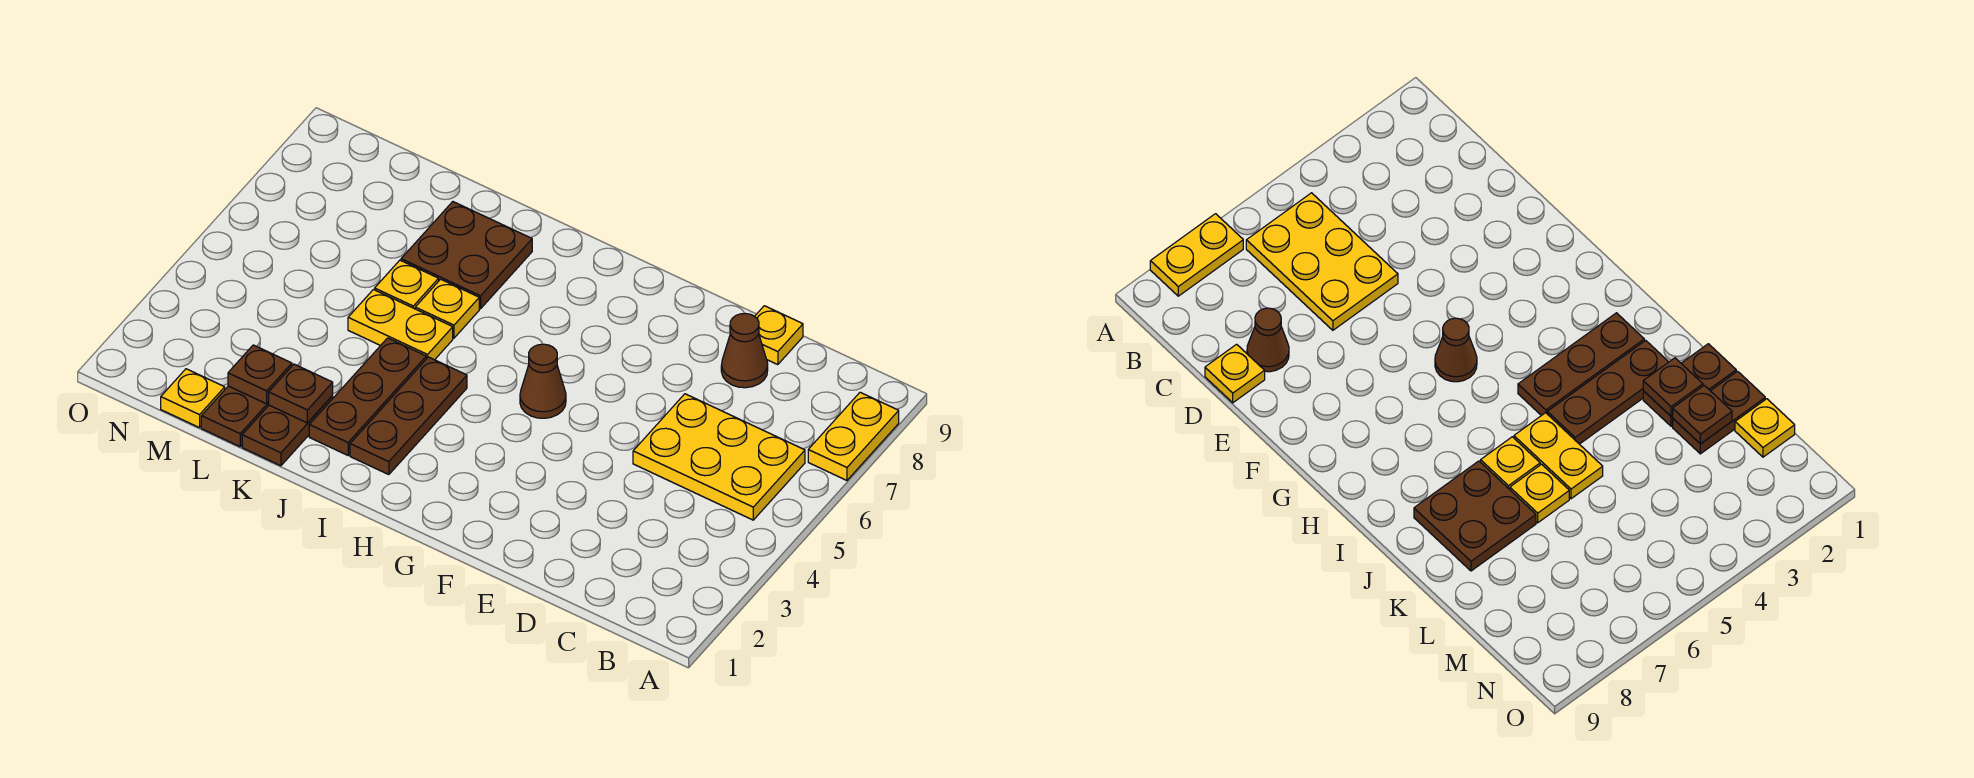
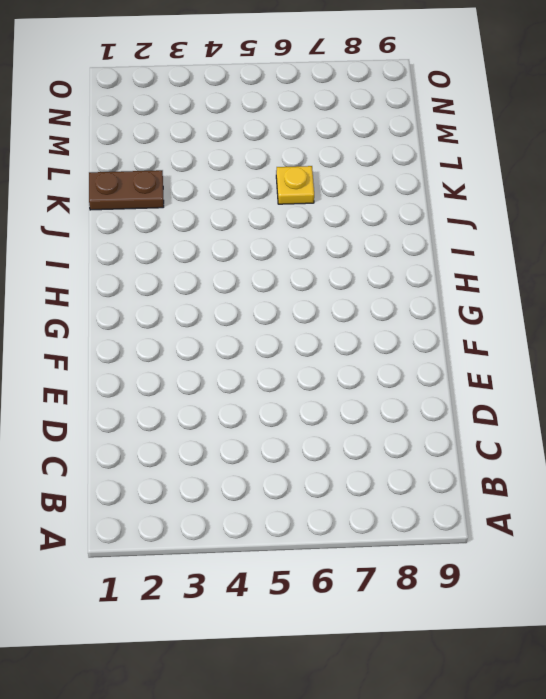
none -> yellow 1x2 plate [808,392,899,480]
none -> yellow 2x3 plate [633,394,805,520]
none -> brown 1x1 cone [721,313,768,388]

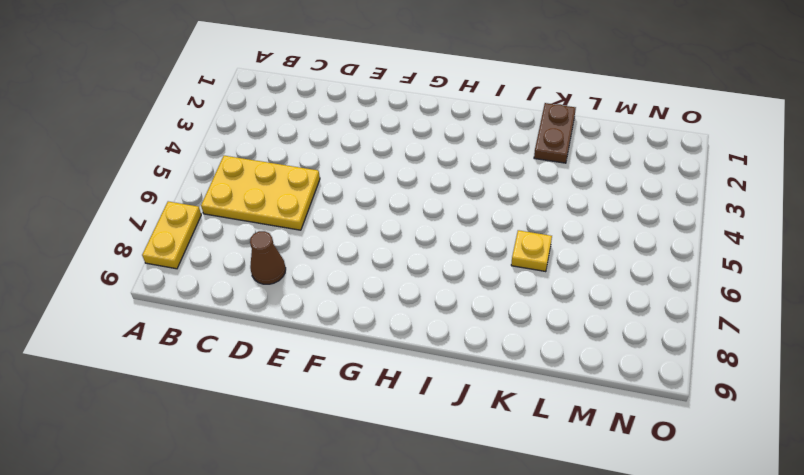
none -> yellow 1x1 plate [755,306,803,365]
none -> brown 1x1 cone [520,344,566,418]
none -> brown 1x3 plate [350,357,467,475]

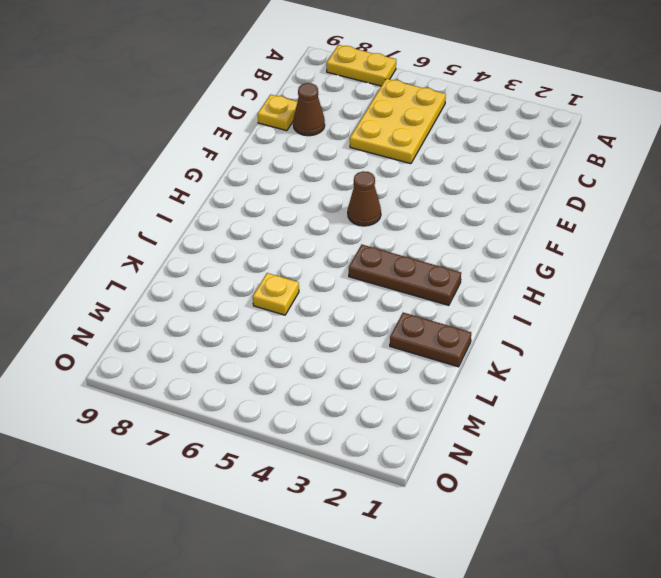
none -> brown 1x3 plate [309,338,426,455]
none -> yellow 1x2 plate [348,290,453,360]
none -> yellow 1x1 plate [415,279,479,338]

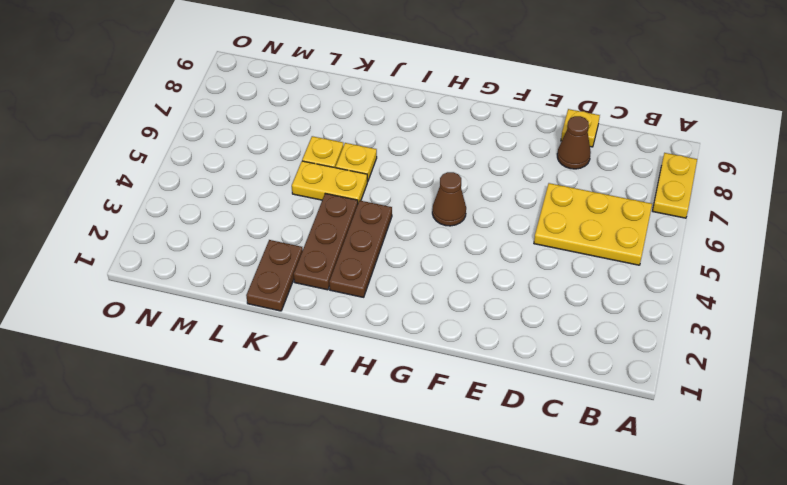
none -> brown 2x2 plate [401,202,532,309]
none -> brown 1x2 plate [201,386,269,447]
none -> yellow 1x1 plate [161,369,225,428]

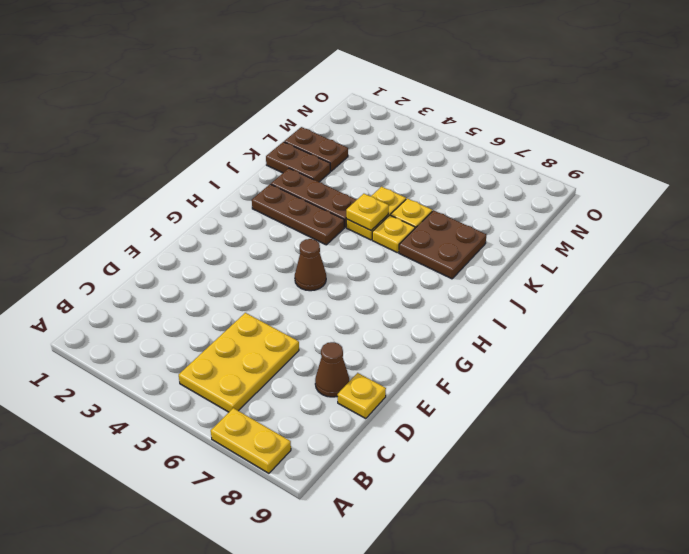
yellow 1x1 plate [346,194,389,230] -> yellow 1x1 plate moved to [161,369,225,428]
none -> brown 1x1 plate [269,364,333,423]
none -> brown 1x1 plate [228,345,292,404]

